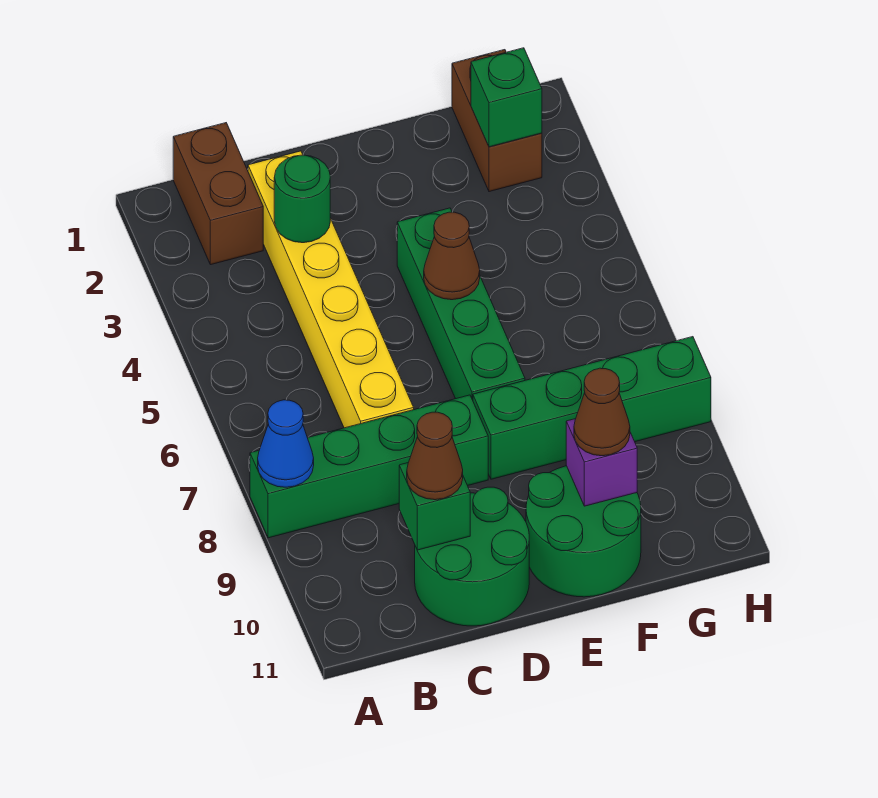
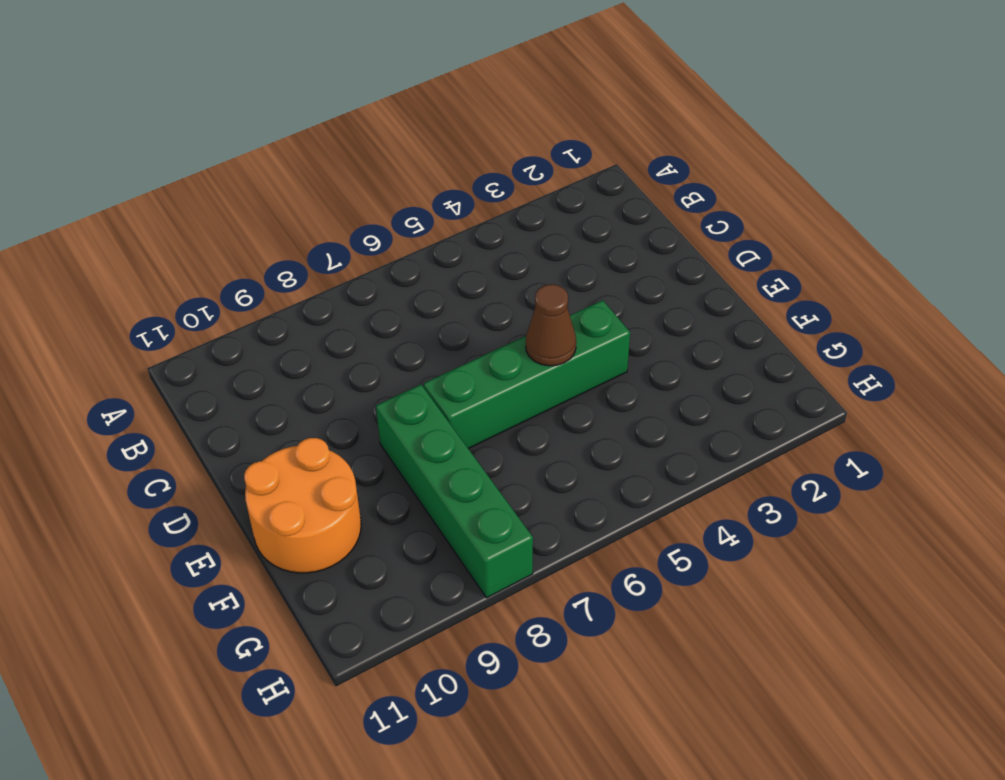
orange 2x2 round brick [244,438,361,573] -> green 2x2 round brick [526,466,641,597]
none -> green 1x4 brick [250,395,488,538]
none -> brown 1x2 brick [173,123,263,265]
none -> yellow 1x6 brick [248,151,414,428]

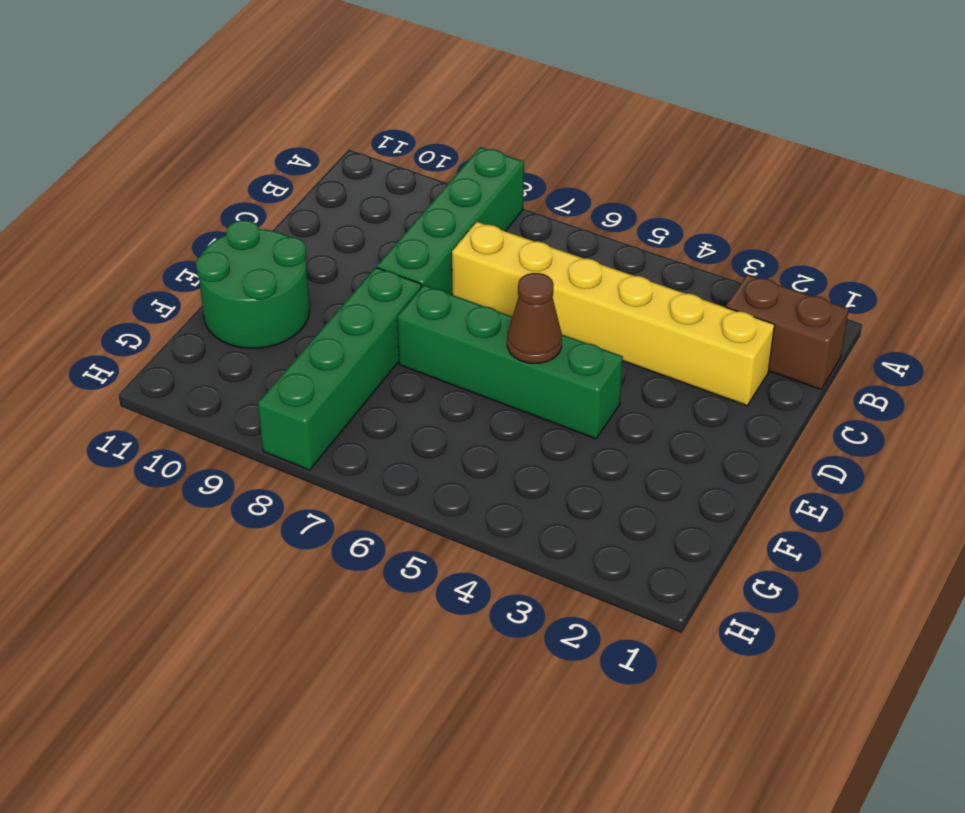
none -> green 2x2 round brick [415,487,529,626]
none -> brown 1x2 brick [452,50,542,192]
none -> blue 1x1 cone [258,400,314,487]

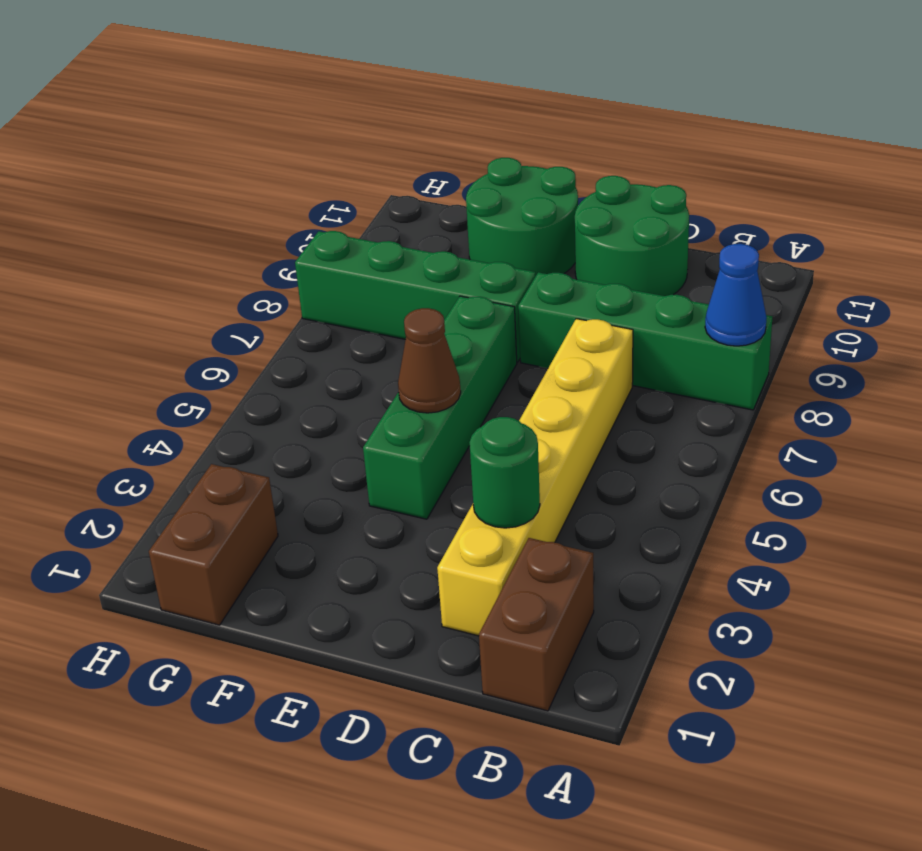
none -> green 1x1 brick [399,463,470,550]
none -> purple 1x1 brick [566,419,637,506]
none -> green 1x1 brick [471,48,542,147]

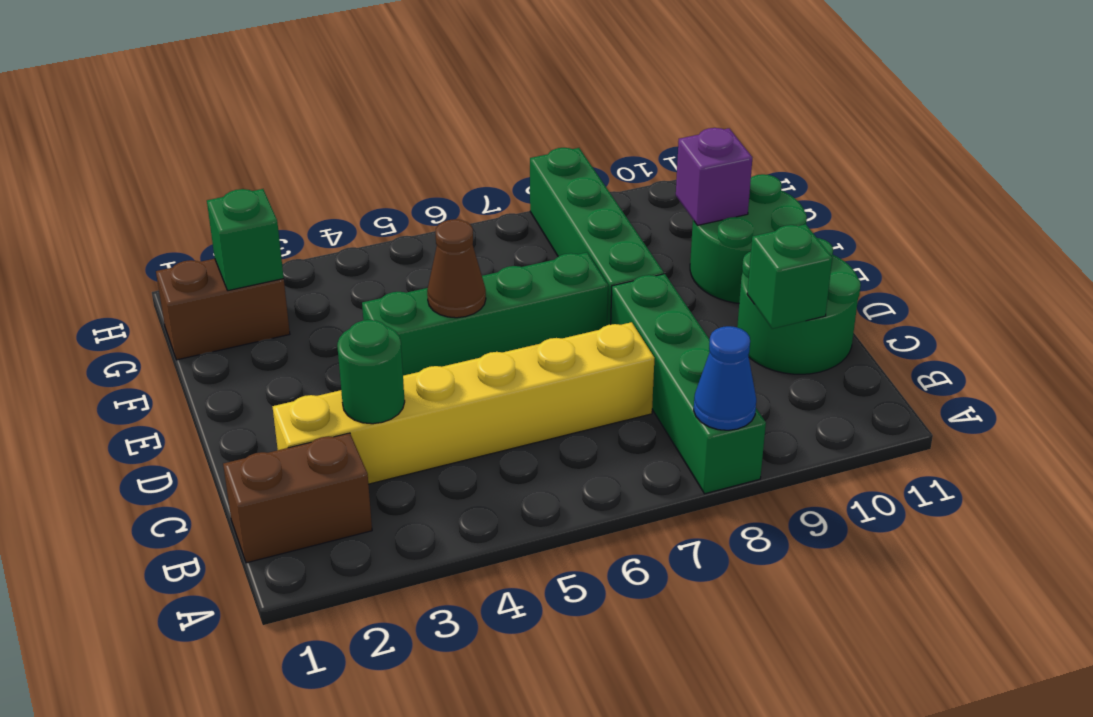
none -> brown 1x1 cone [407,412,463,500]
none -> brown 1x1 cone [574,368,630,456]

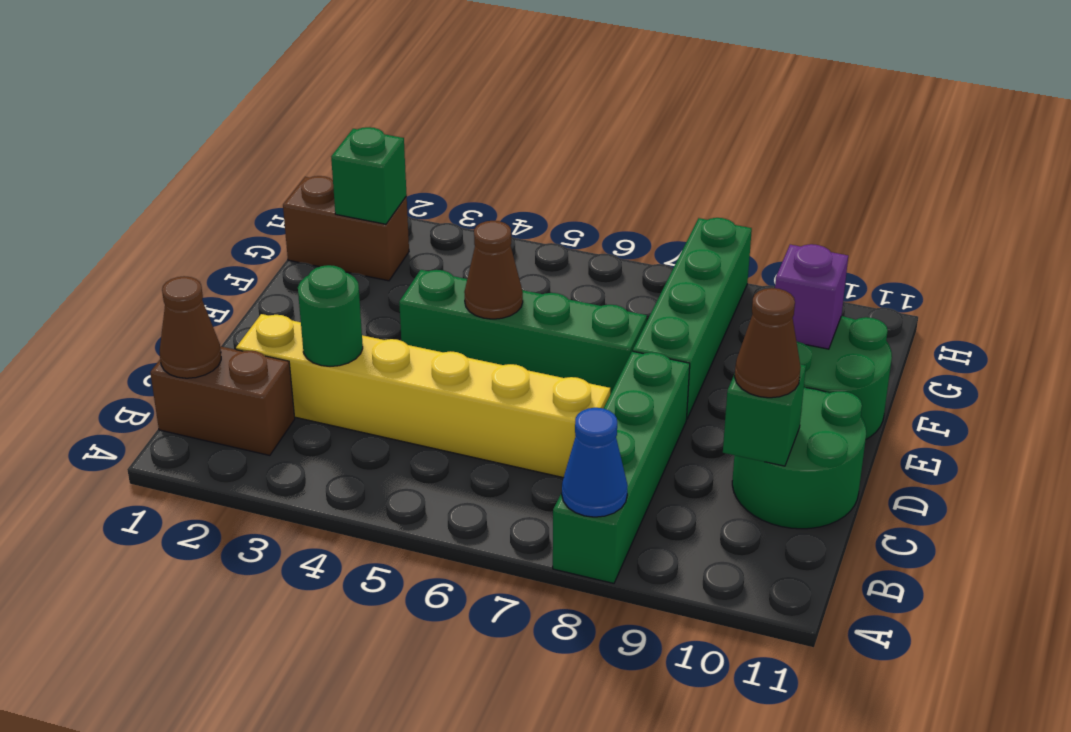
brown 1x1 cone [160,276,221,378] -> brown 1x1 cone moved to [574,368,630,456]

